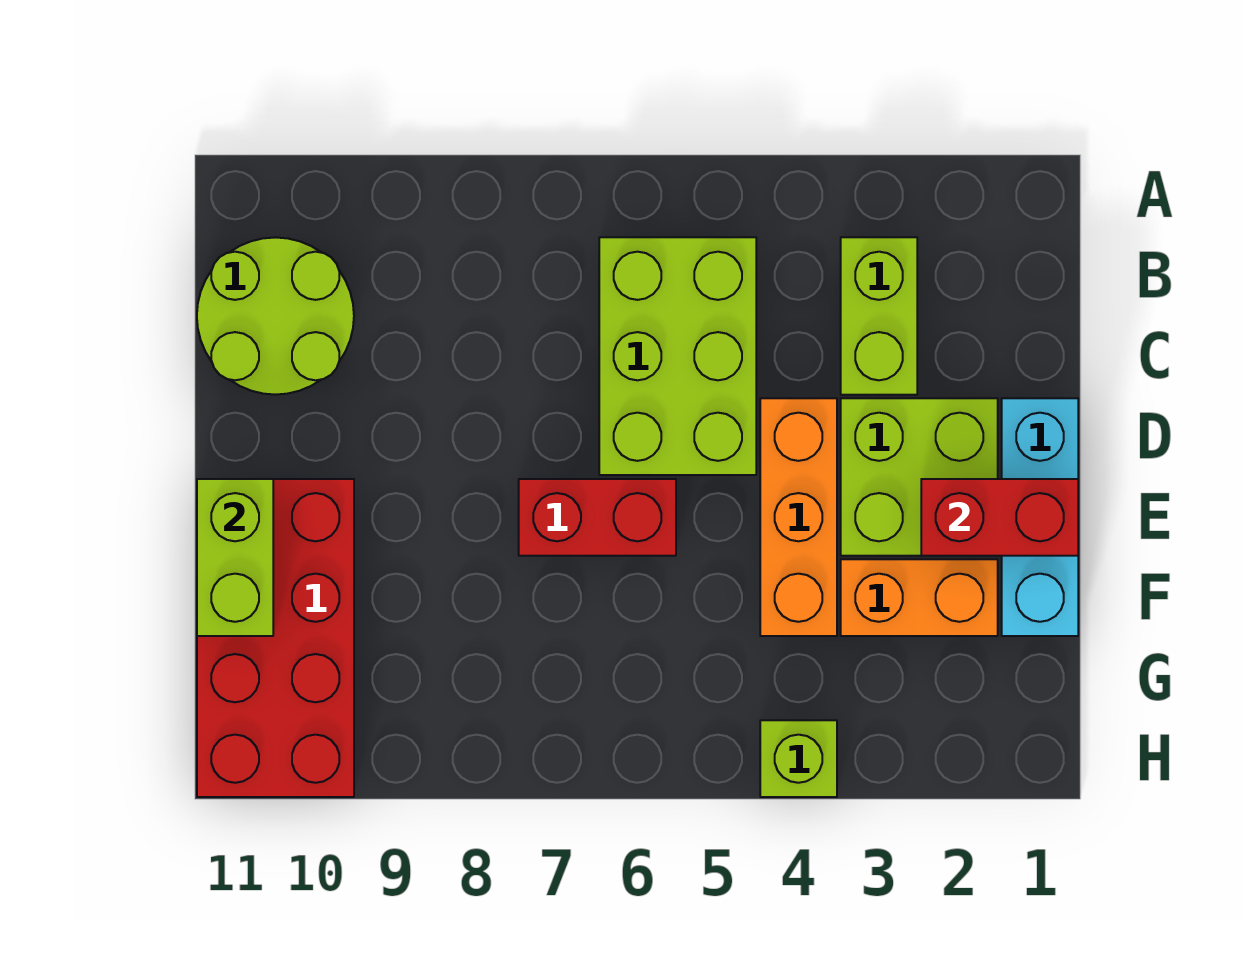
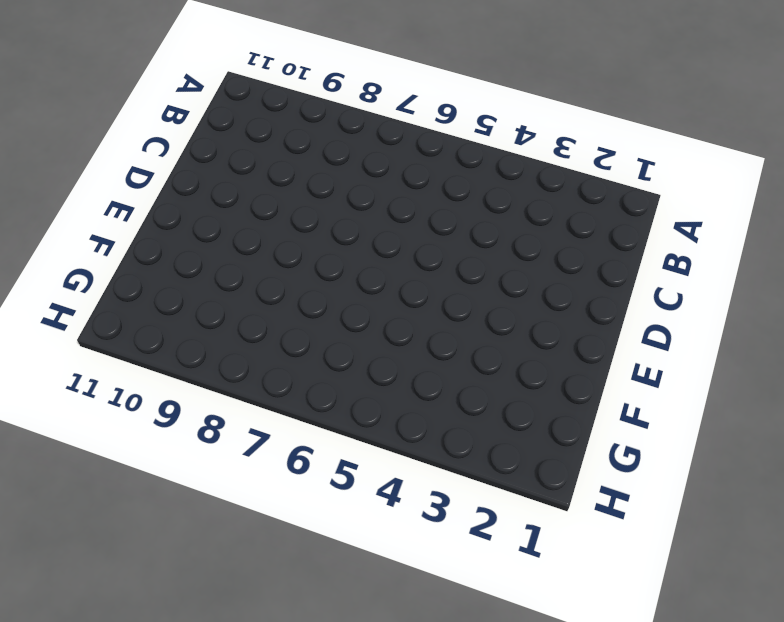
none -> lime 1x2 brick [841,237,917,395]
none -> lime 2x3 brick [599,237,756,475]
none -> lime 2x2 round brick [197,237,354,395]

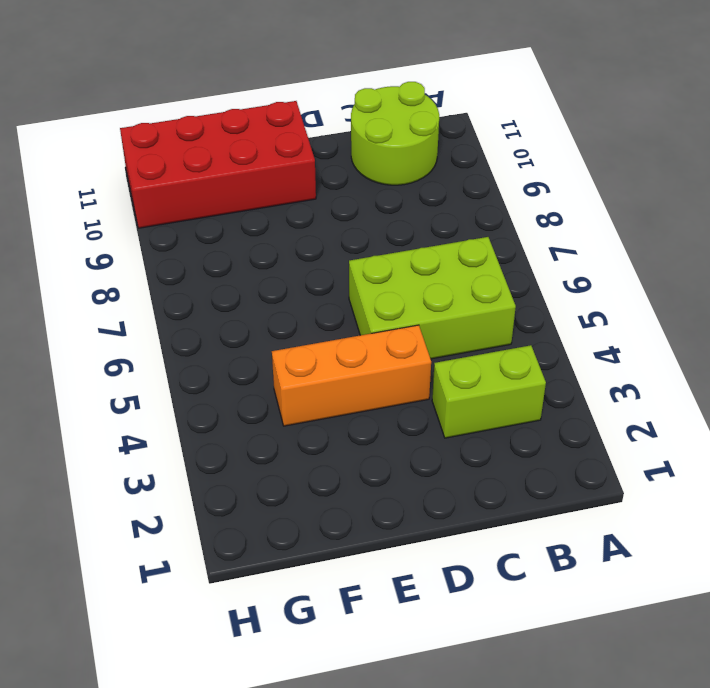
none -> cyan 1x3 brick [1002,398,1078,636]
none -> lime 2x2 brick [841,398,998,556]
none -> red 1x2 brick [519,479,676,556]

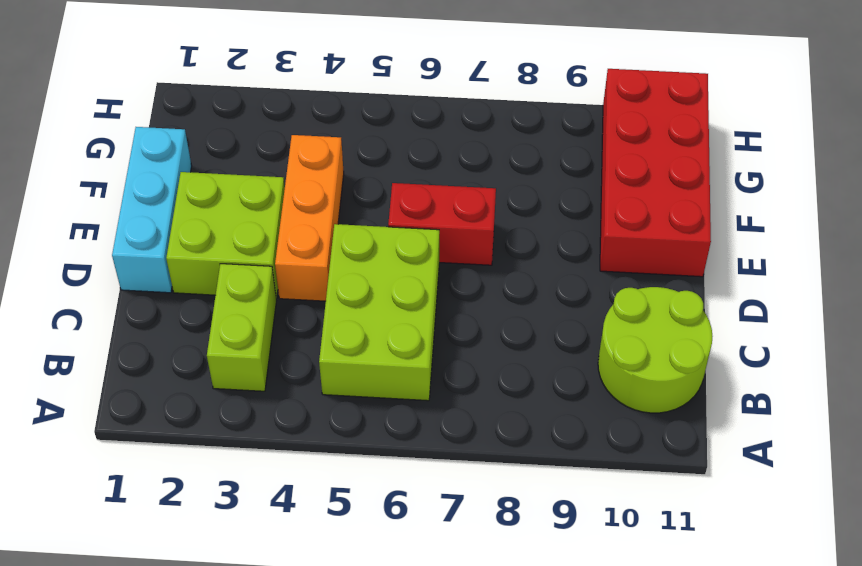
none -> orange 1x2 brick [841,559,998,636]
none -> lime 1x1 brick [760,720,837,797]
none -> red 1x2 brick [921,479,1078,556]

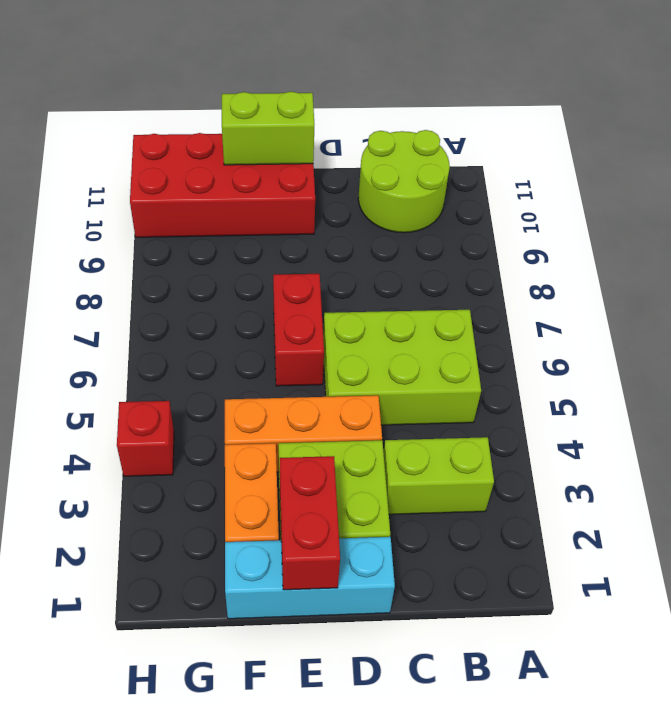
red 1x1 brick [117,401,174,476] -> lime 1x1 brick [760,720,837,797]

